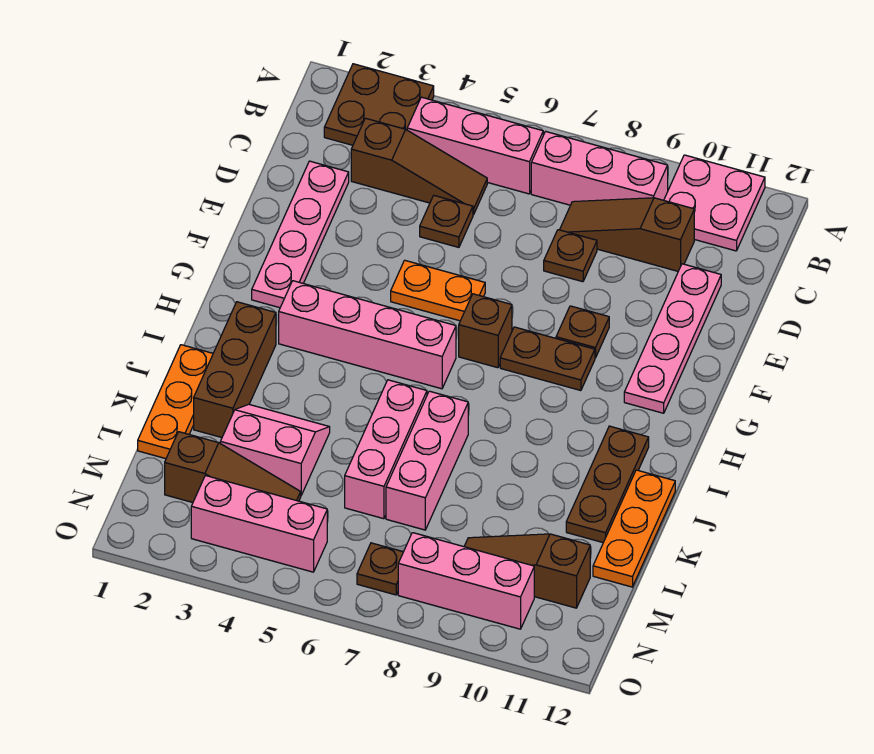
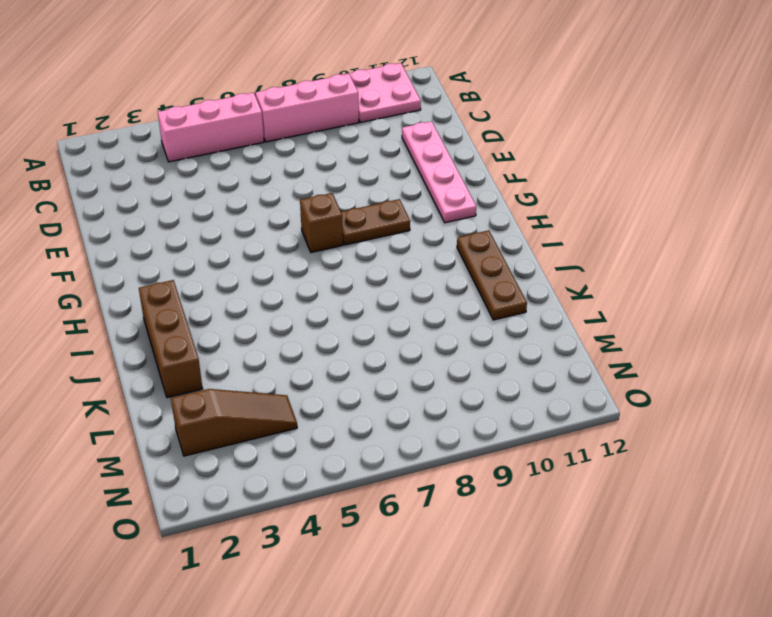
none -> brown 2x2 plate [324,64,434,145]
none -> brown 1x3 slope [351,118,487,215]
none -> brown 1x3 slope [560,198,694,271]

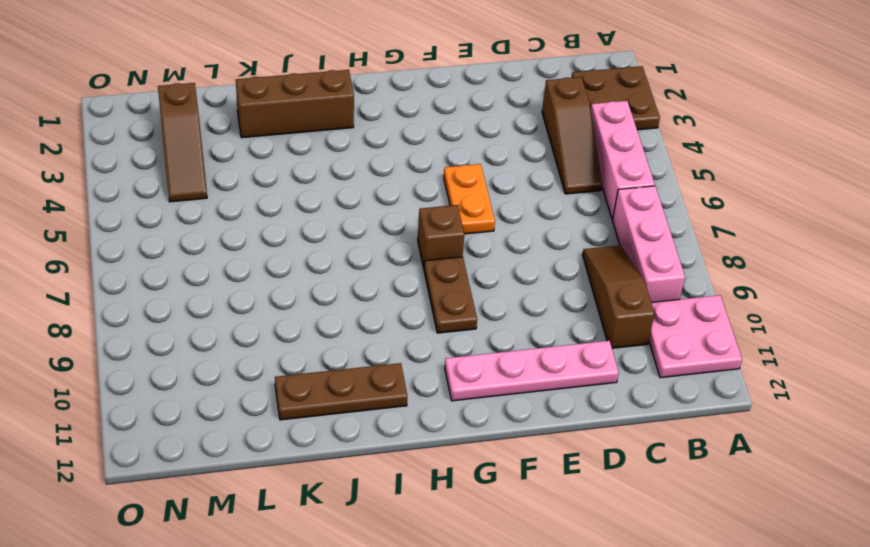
none -> pink 1x4 plate [252,161,349,308]
none -> brown 1x1 plate [420,196,473,247]
none -> brown 1x1 plate [544,230,597,282]

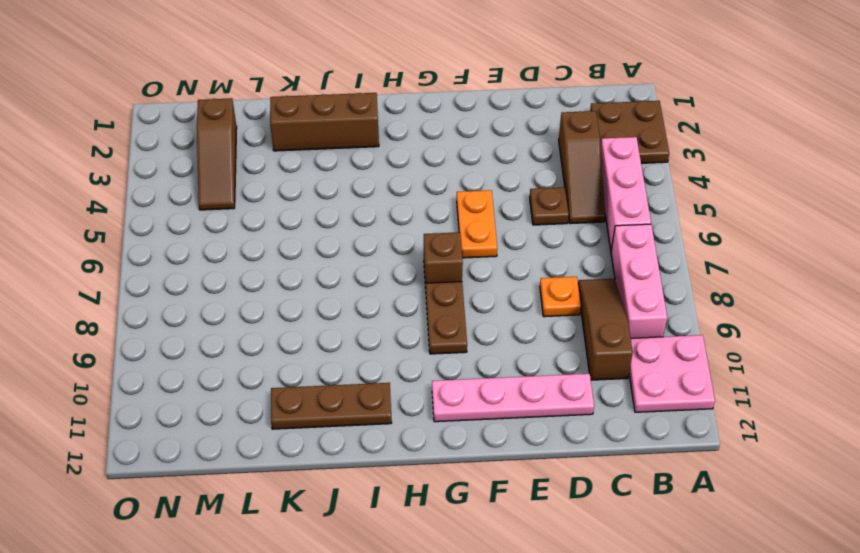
orange 1x1 plate [540,277,581,317] -> brown 1x1 plate [544,230,597,282]
none -> pink 1x4 plate [252,161,349,308]
none -> brown 1x1 plate [556,306,609,358]
none -> pink 1x4 brick [279,281,456,389]

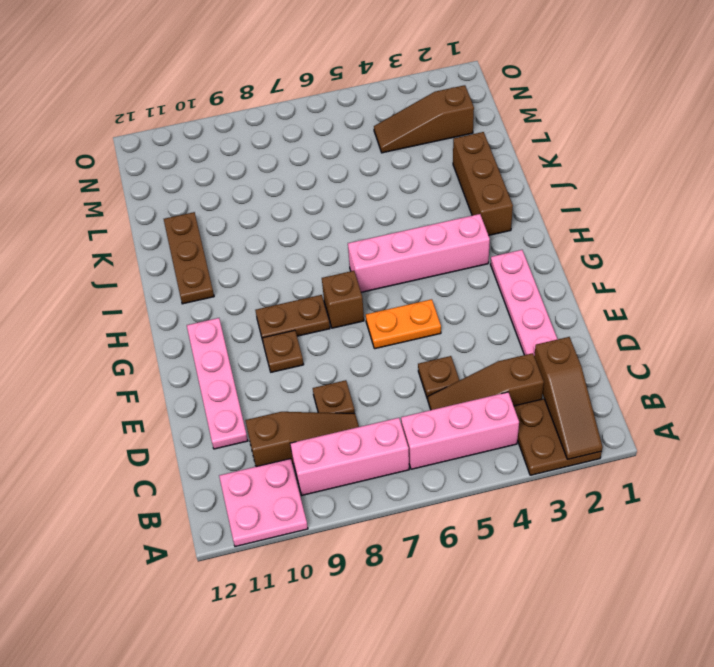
brown 1x3 slope [534,337,602,459] -> brown 1x3 slope turned to [464,534,590,608]
none -> orange 1x3 plate [138,345,213,459]
none -> pink 1x3 brick [345,380,427,519]
none -> pink 1x3 brick [386,391,468,530]

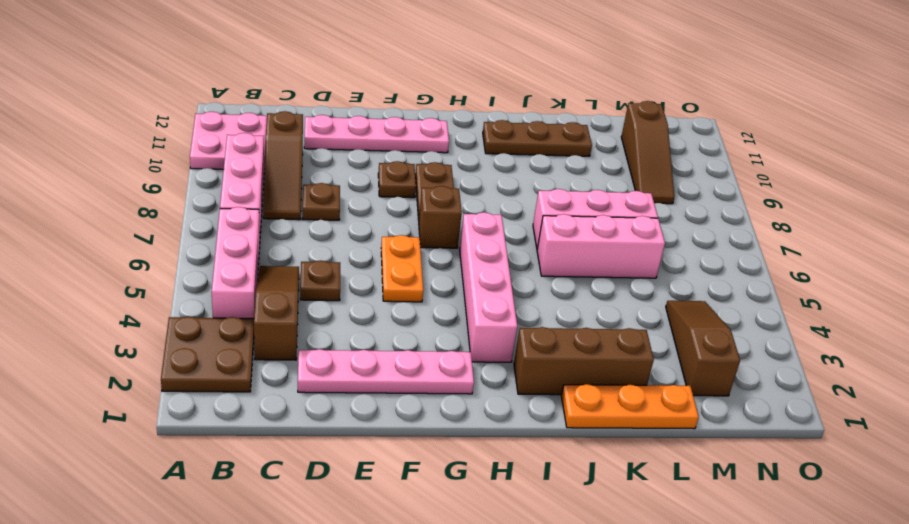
none -> orange 1x3 plate [593,470,675,587]
none -> pink 2x2 slope [220,404,330,495]
none -> pink 1x3 brick [191,476,327,572]

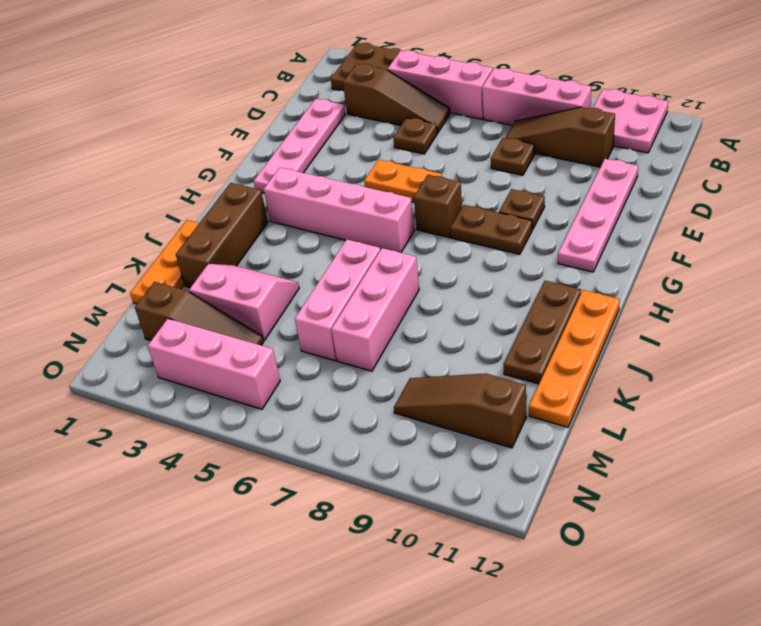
orange 1x4 plate [529,290,620,427] -> orange 1x3 plate [593,470,675,587]
none -> brown 1x1 plate [357,543,403,595]
none -> pink 1x3 brick [398,533,534,629]

